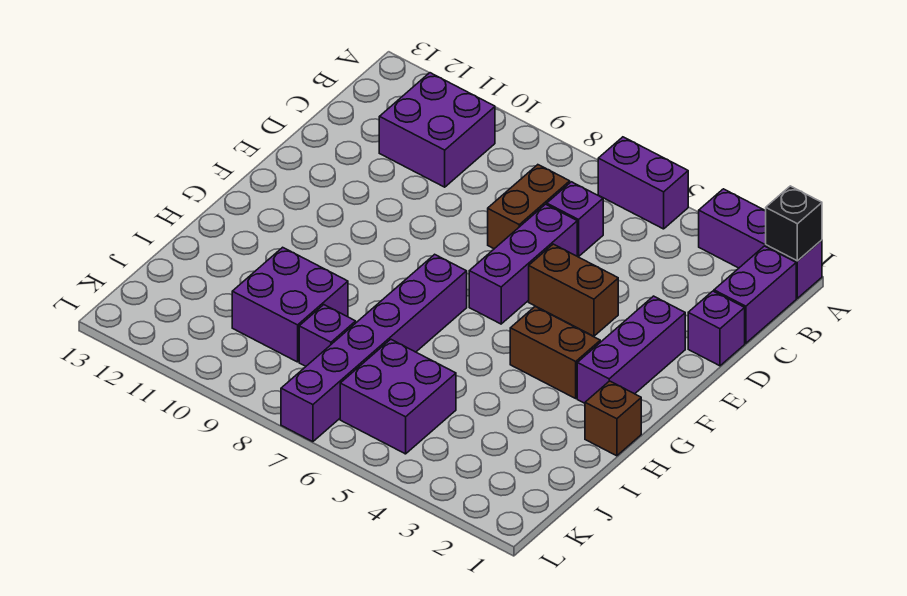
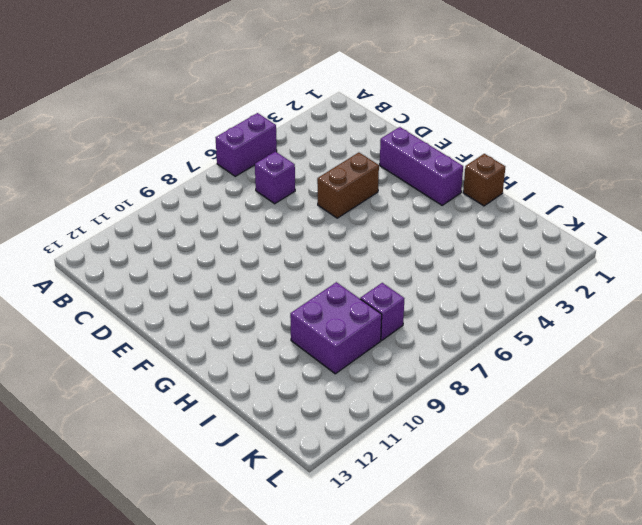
none -> purple 1x3 brick [699,189,822,298]
none -> purple 1x2 brick [714,246,796,343]
none -> purple 2x2 brick [379,73,495,187]

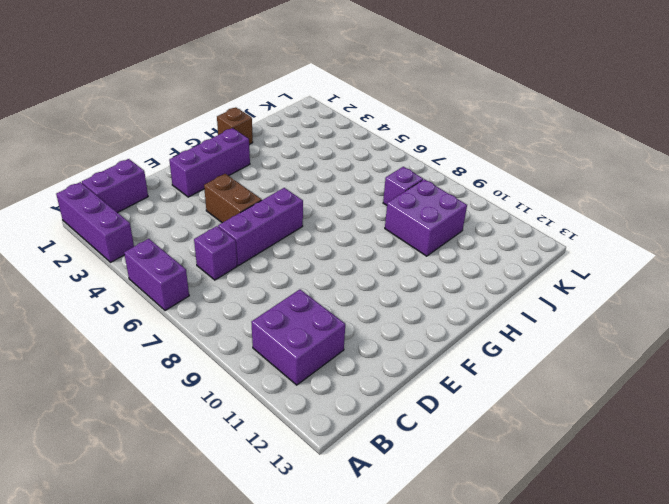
none -> brown 1x2 brick [488,165,570,249]
none -> purple 1x1 brick [688,291,745,366]
none -> brown 1x2 brick [510,306,600,398]

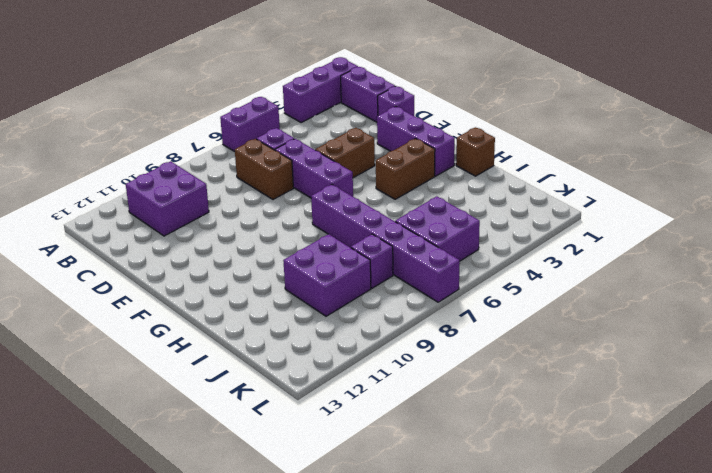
none -> black 1x1 brick [766,186,822,261]

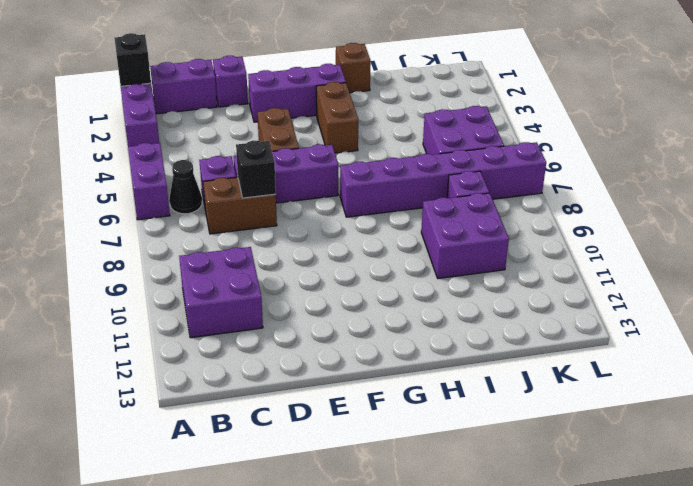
black 1x1 cone [169,160,202,214] -> none
black 1x1 brick [236,140,276,198] -> none

